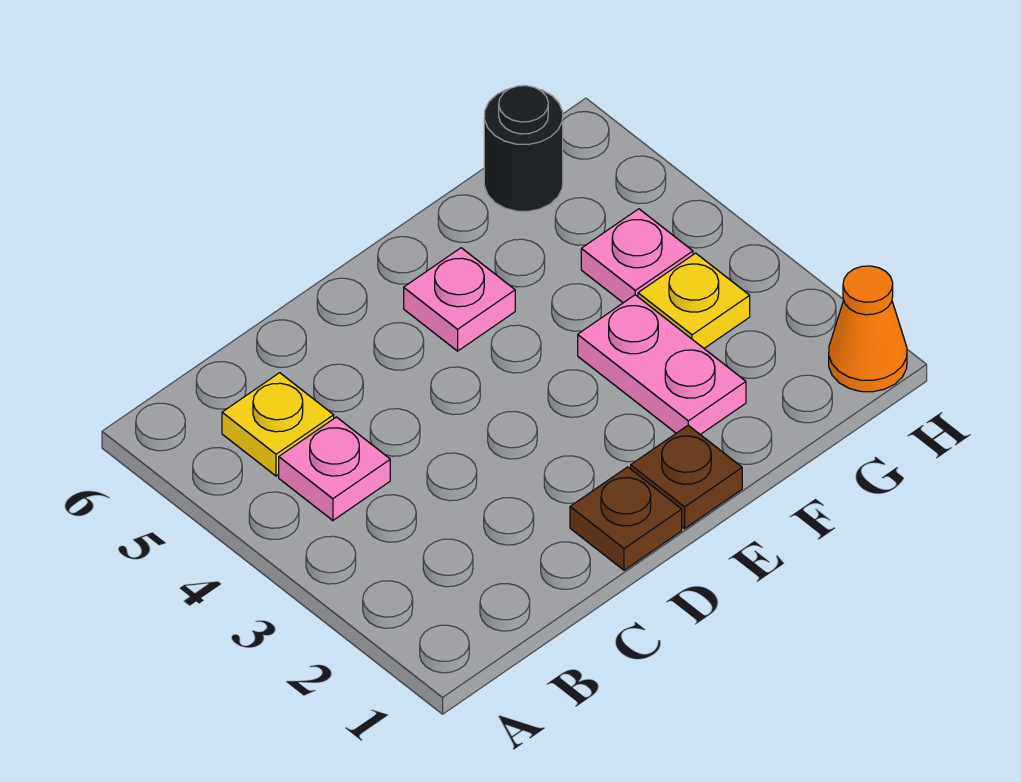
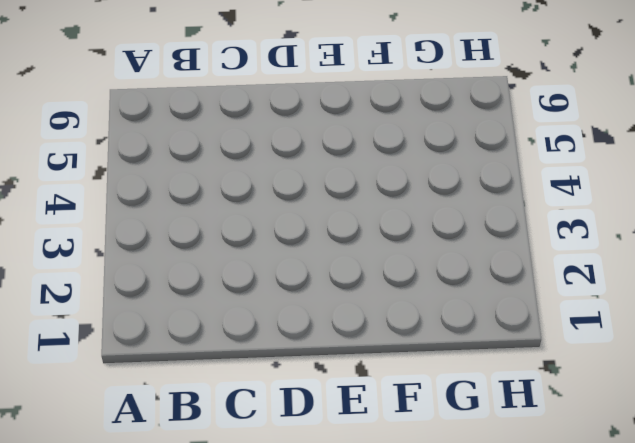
none -> pink 1x1 plate [279,417,390,520]
none -> yellow 1x1 plate [222,373,334,476]

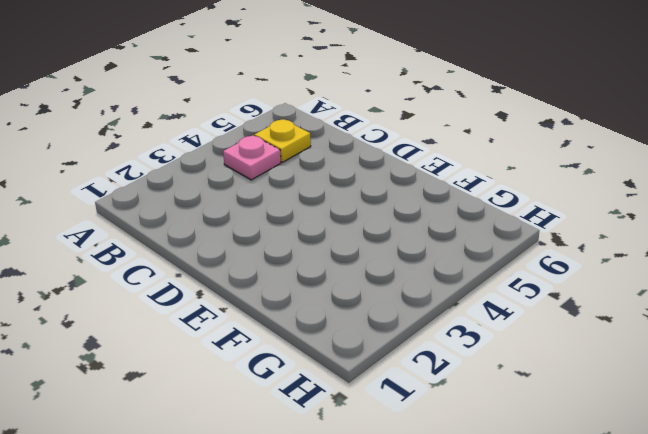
none -> brown 1x1 plate [570,467,682,570]
none -> brown 1x1 plate [631,425,742,529]

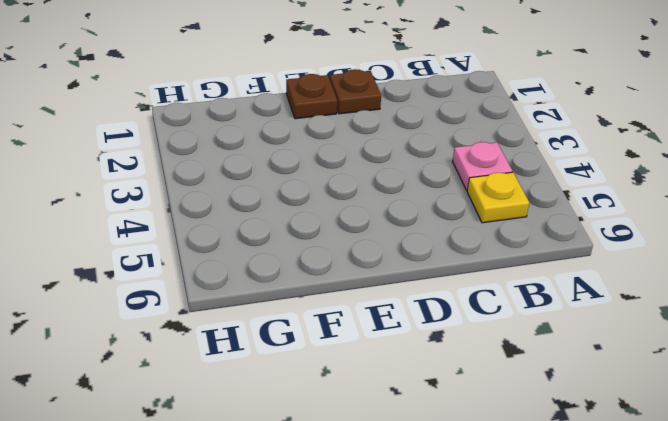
none -> pink 1x1 plate [404,248,515,351]
none -> pink 1x2 plate [578,295,746,435]

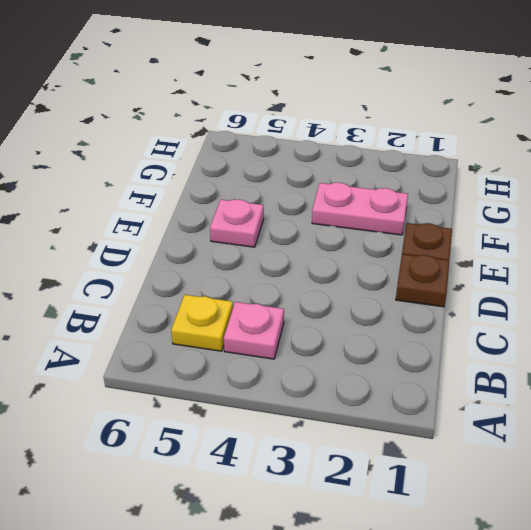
none -> yellow 1x1 plate [638,253,750,348]
none -> pink 1x1 plate [581,209,693,303]

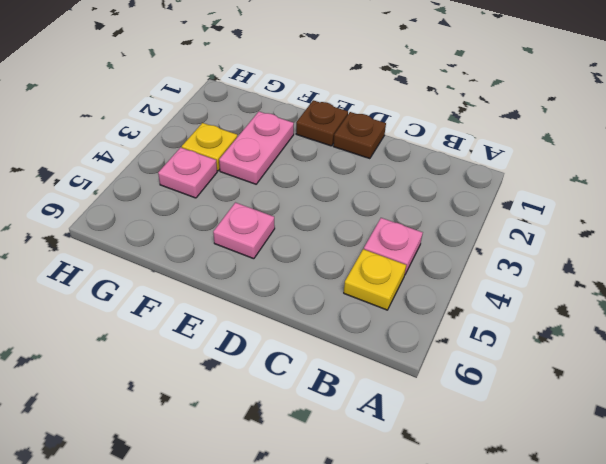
none -> black 1x1 round brick [484,86,563,211]
none -> orange 1x1 cone [829,266,907,392]

